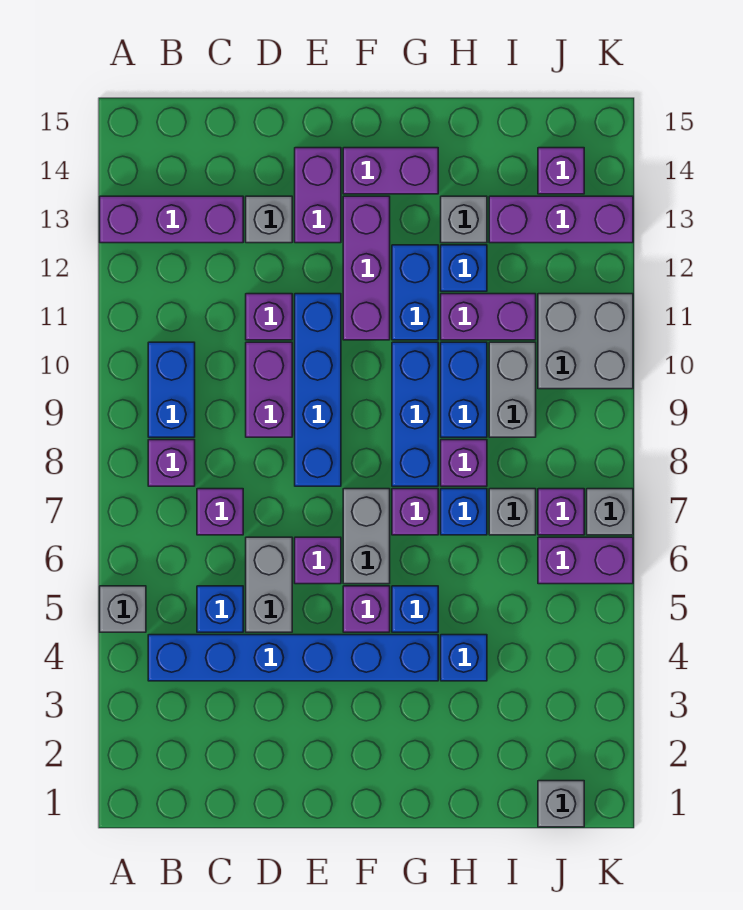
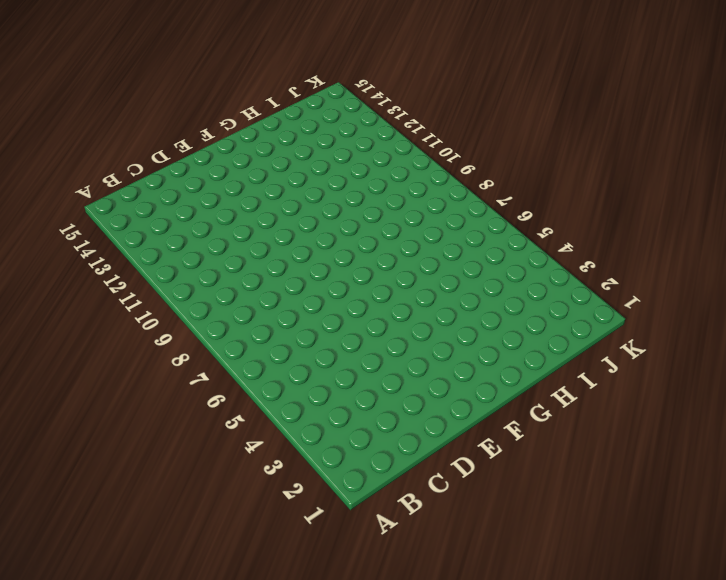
none -> grey 1x1 brick [100,586,146,632]
none -> purple 1x3 brick [100,196,243,243]
none -> blue 1x6 brick [148,635,438,681]
none -> purple 1x1 brick [148,440,195,486]

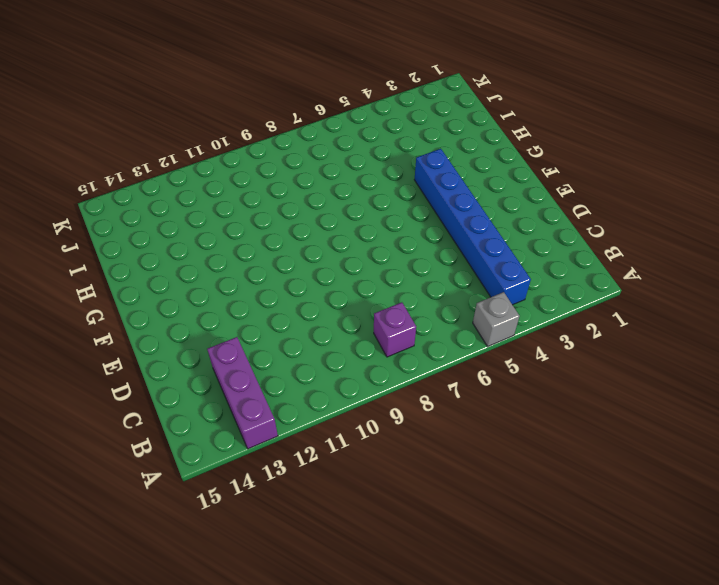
none -> blue 1x2 brick [148,342,195,437]
none -> blue 1x1 brick [197,586,243,632]
none -> purple 1x1 brick [197,489,243,535]
none -> grey 1x2 brick [246,537,292,632]

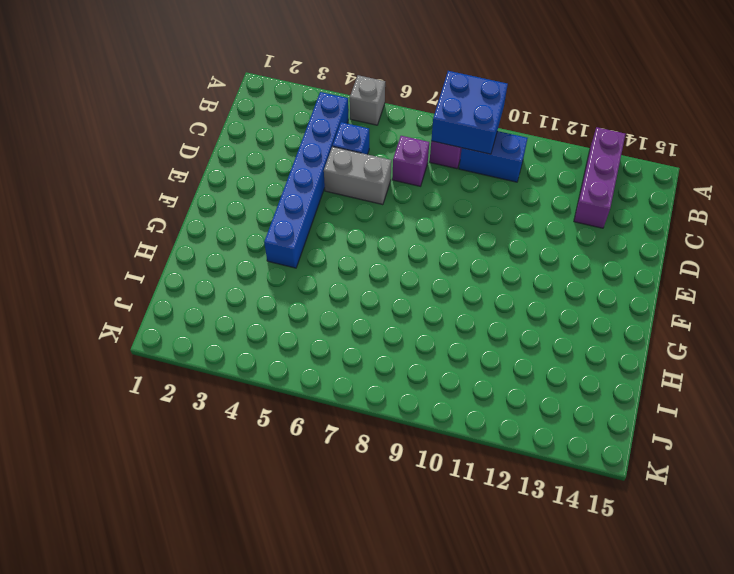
blue 2x2 brick [431,71,508,154] -> none
none -> purple 1x2 brick [246,342,292,437]
none -> purple 1x1 brick [246,294,292,340]
none -> grey 1x1 brick [246,196,292,243]
none -> purple 1x1 brick [295,537,341,584]

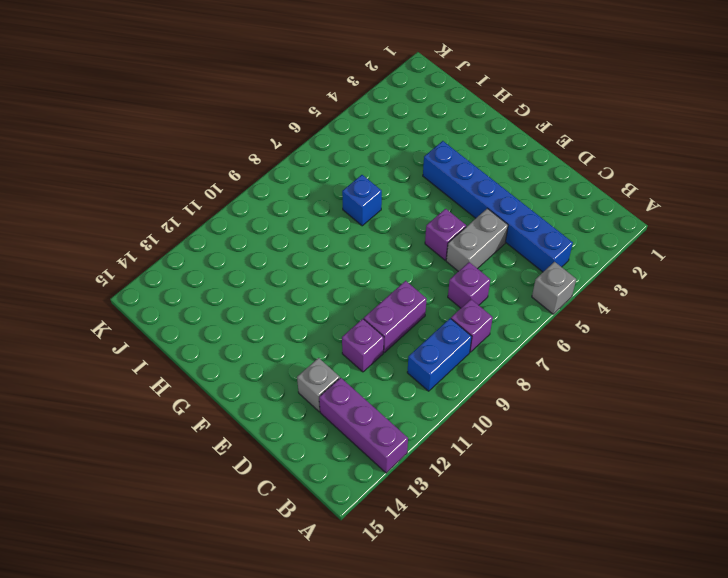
none -> blue 1x1 brick [197,586,243,632]
none -> blue 1x4 brick [295,294,341,486]
none -> purple 1x2 brick [295,148,341,243]
none -> purple 1x1 brick [343,586,390,632]

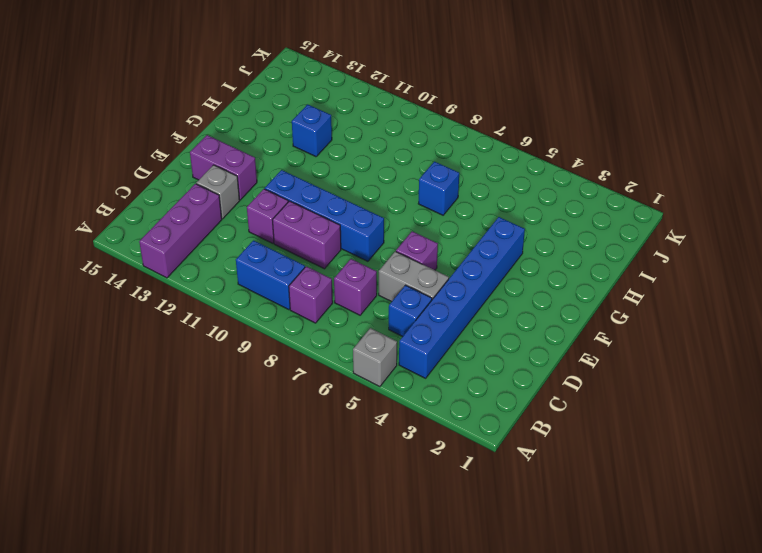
none -> purple 1x1 brick [343,586,390,632]
none -> grey 1x2 brick [343,489,390,584]
none -> purple 1x3 brick [343,196,390,340]
none -> purple 1x2 brick [343,148,438,194]

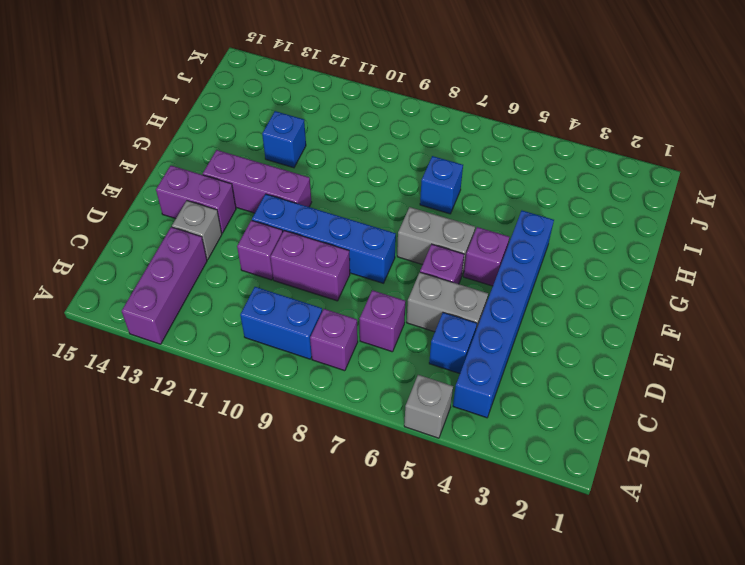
none -> purple 1x2 brick [343,148,438,194]
none -> blue 1x1 brick [392,586,438,632]
none -> purple 1x1 brick [392,489,438,535]
none -> blue 1x3 brick [392,342,438,486]

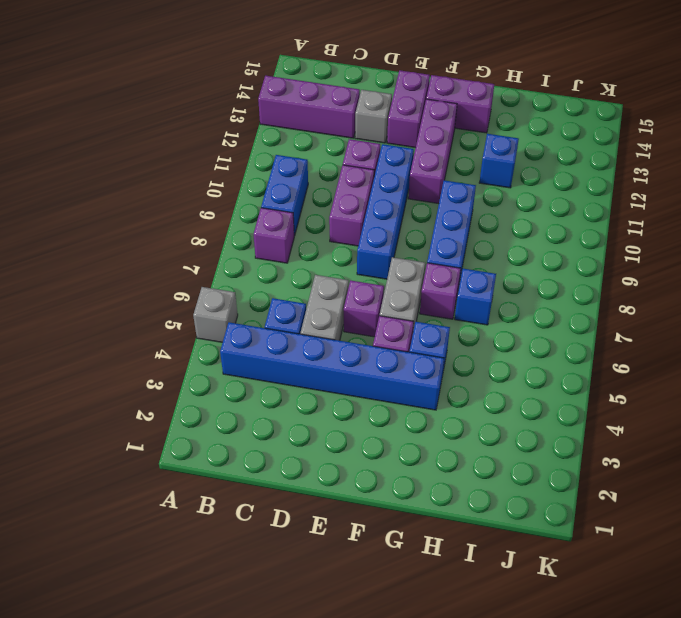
none -> purple 1x1 brick [197,489,243,535]
none -> blue 1x2 brick [392,245,438,340]
none -> blue 1x1 brick [441,635,487,681]
none -> purple 1x1 brick [441,440,487,486]

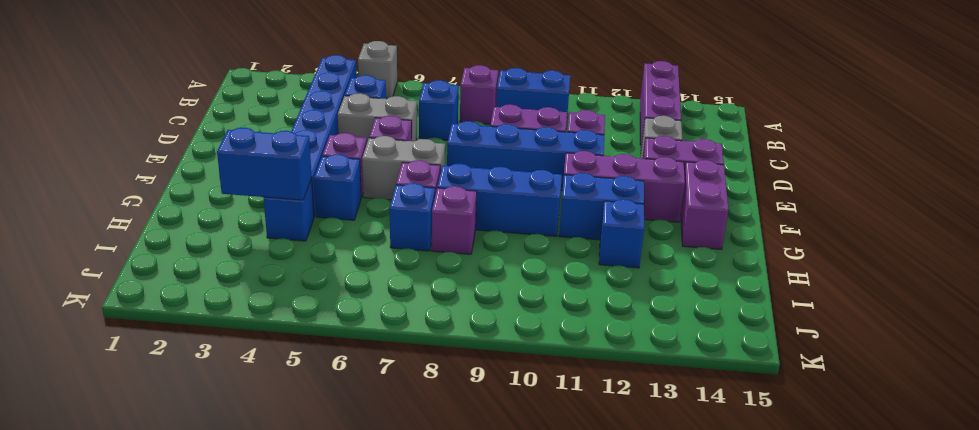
blue 1x1 brick [419,80,459,140] -> purple 1x1 brick [197,489,243,535]
blue 1x2 brick [217,128,312,200] -> blue 1x2 brick moved to [441,342,487,437]
none -> purple 1x2 brick [441,294,536,340]
none -> grey 1x1 brick [441,196,487,243]
none -> grey 1x1 brick [489,489,536,535]
none -> grey 1x2 brick [489,342,536,437]

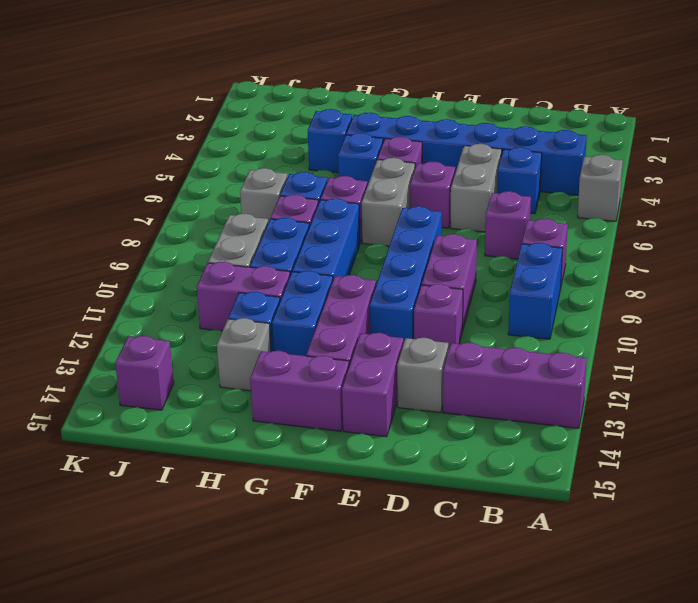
none -> purple 1x3 brick [489,196,633,243]
none -> grey 1x1 brick [538,781,584,827]
none -> purple 1x2 brick [538,537,633,584]
none -> purple 1x1 brick [538,489,584,535]

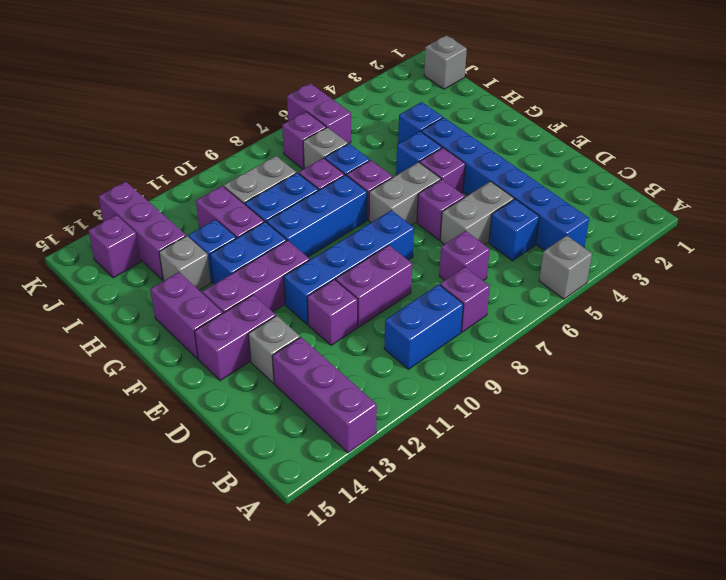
none -> grey 2x2 brick [538,294,633,389]
none -> grey 1x1 brick [587,489,633,535]

